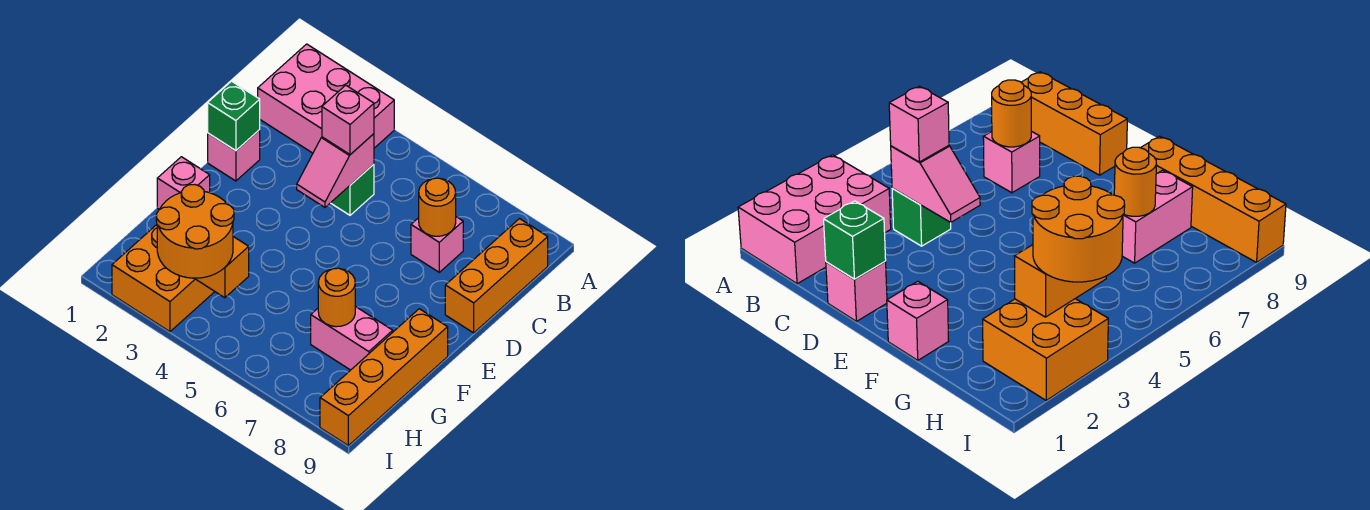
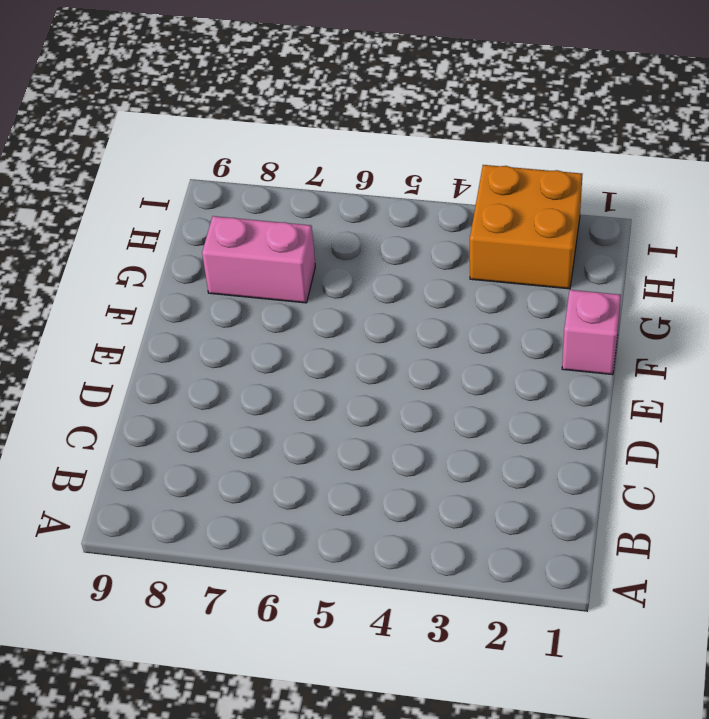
none -> pink 2x3 brick [258,44,394,153]
none -> orange 1x3 brick [445,219,548,333]
none -> green 1x1 brick [331,164,374,215]

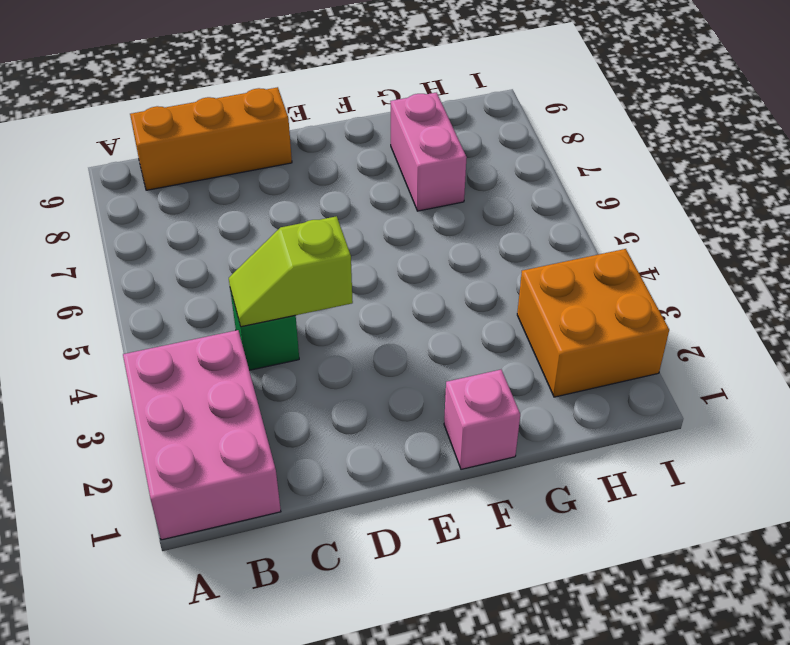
lime 1x2 slope [229,216,353,327] -> pink 1x2 slope [297,134,374,207]
none -> pink 1x1 brick [411,217,463,272]
none -> pink 1x1 brick [208,130,260,181]
none -> orange 1x4 brick [320,309,448,446]

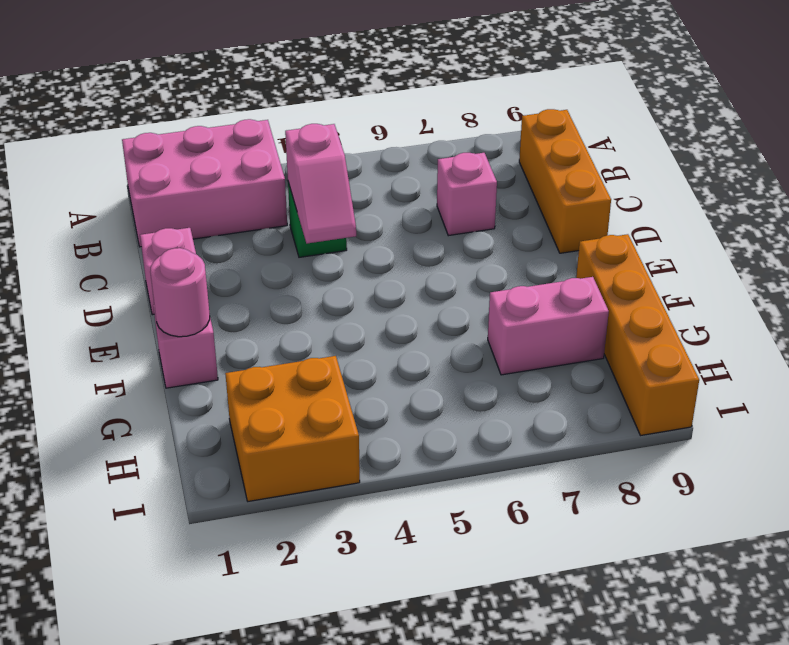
pink 1x1 round brick [150,248,210,337] -> none
none -> orange 1x1 round brick [419,178,456,236]
none -> green 1x1 brick [208,81,260,151]
none -> orange 1x1 round brick [318,268,355,327]

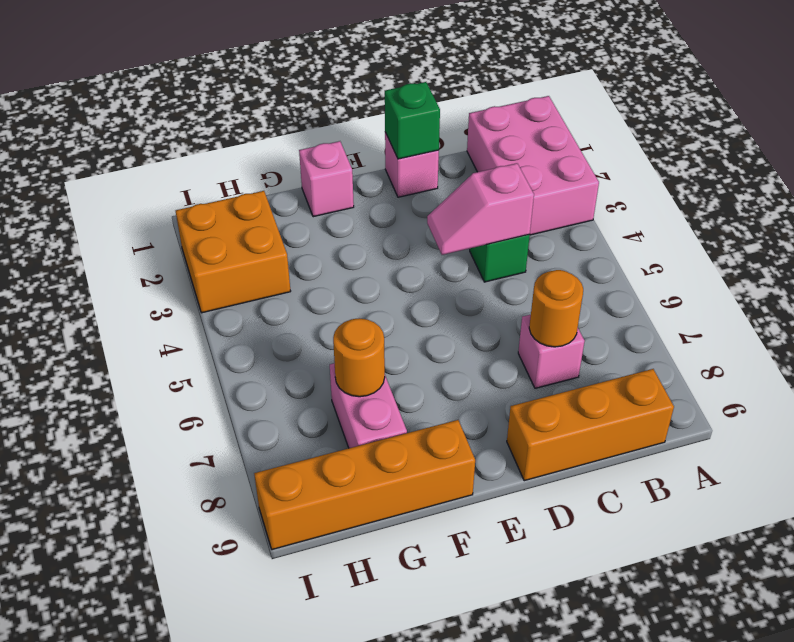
none -> orange 1x2 brick [194,237,249,298]
none -> pink 1x1 brick [322,85,374,155]
none -> orange 2x2 round brick [156,185,234,278]

